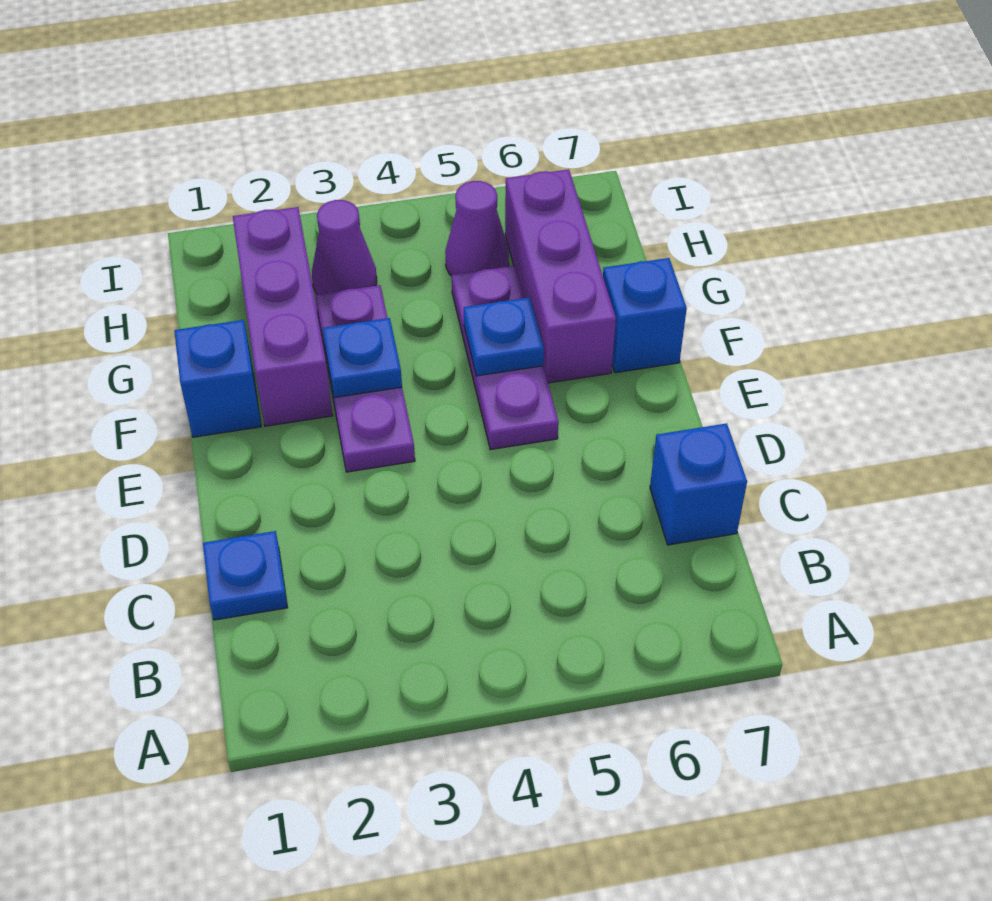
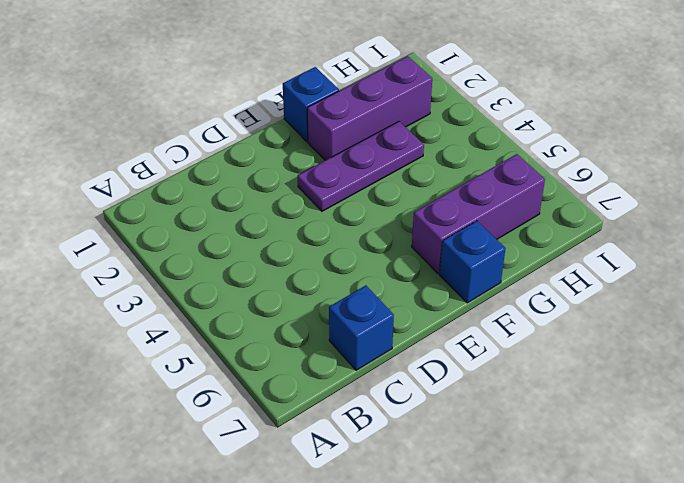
none -> blue 1x1 plate [203,531,288,620]
none -> purple 1x3 plate [452,266,559,450]
none -> purple 1x1 cone [312,200,377,294]

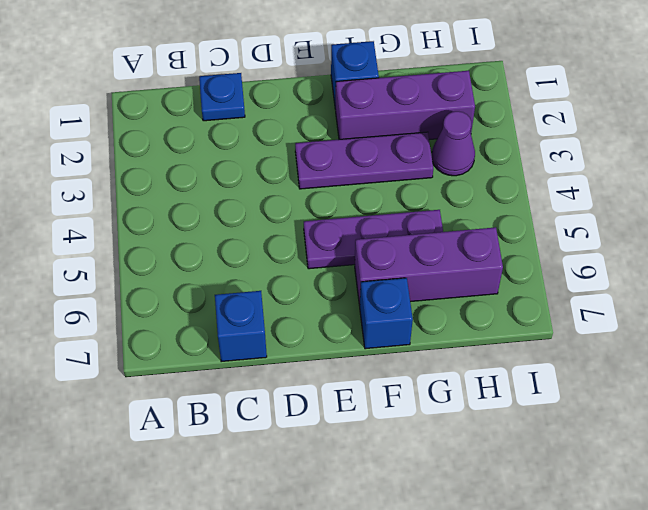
none -> purple 1x1 cone [445,181,509,276]
none -> blue 1x1 plate [323,318,402,398]
none -> blue 1x1 plate [464,297,544,376]

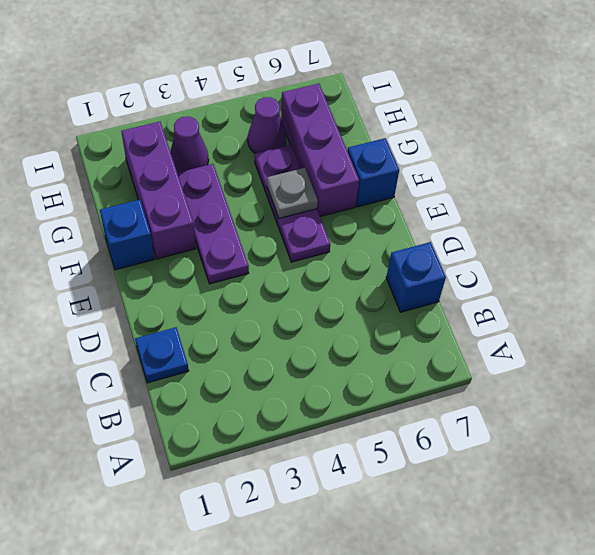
grey 1x1 plate [267,168,318,218] -> blue 1x1 plate [464,297,544,376]
none -> blue 1x1 plate [323,318,402,398]

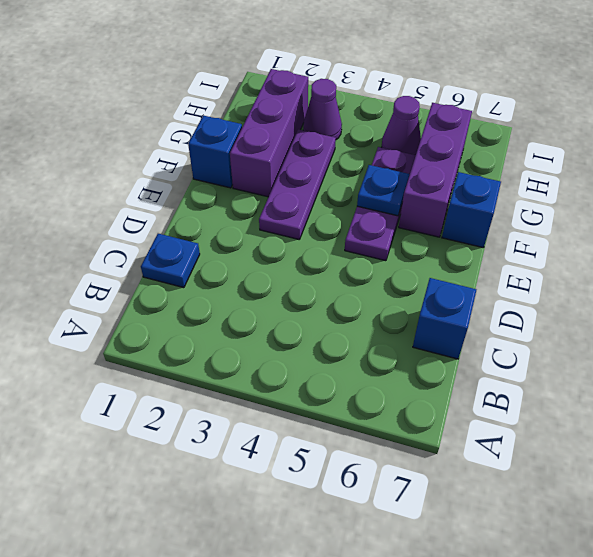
none -> blue 1x1 plate [323,318,402,398]

